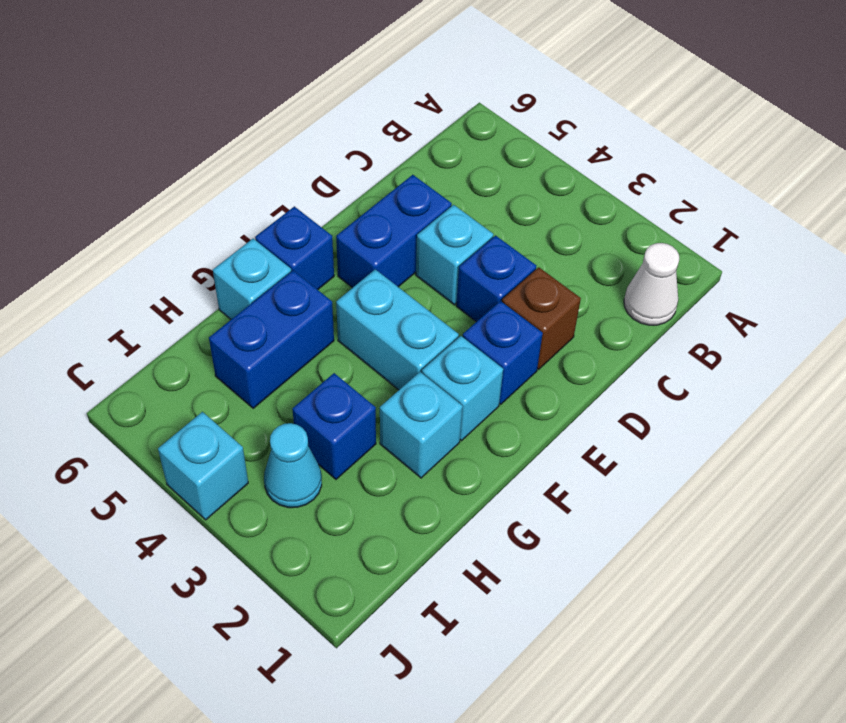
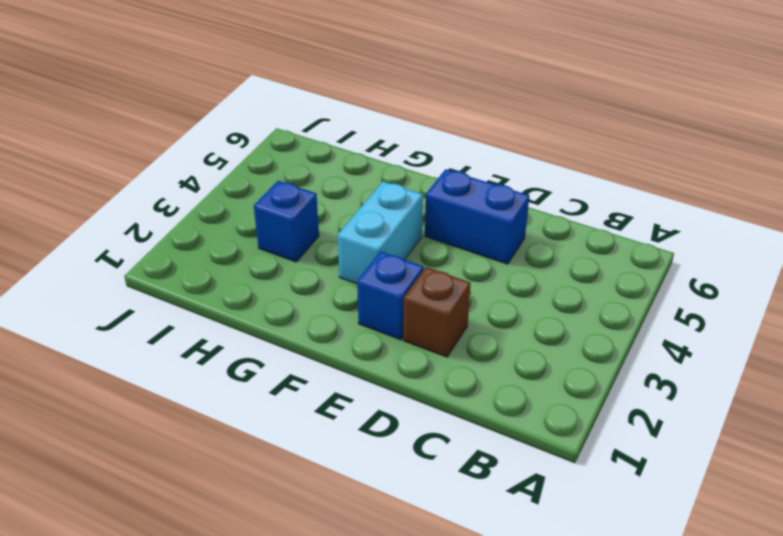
none -> white 1x1 cone [624,243,679,325]
none -> blue 1x1 brick [456,236,536,322]
none -> cyan 1x1 brick [416,205,493,305]

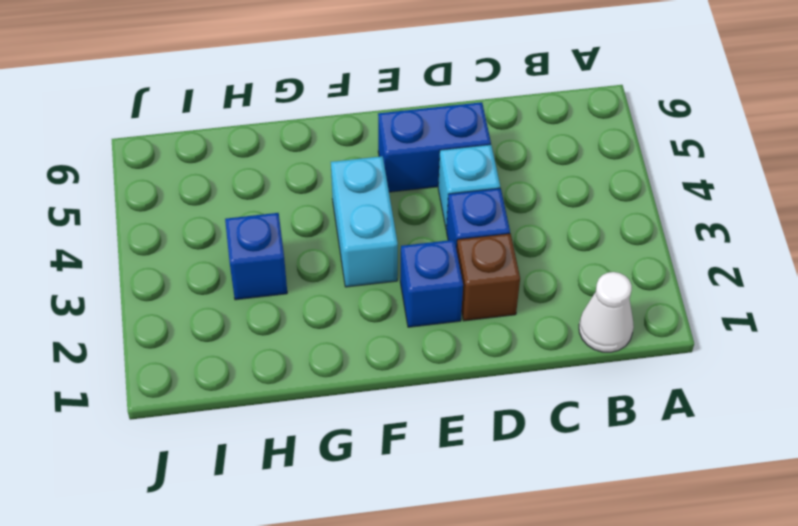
none -> cyan 1x1 brick [422,336,503,441]
none -> blue 1x1 brick [255,206,334,290]
none -> cyan 1x1 brick [380,372,463,478]

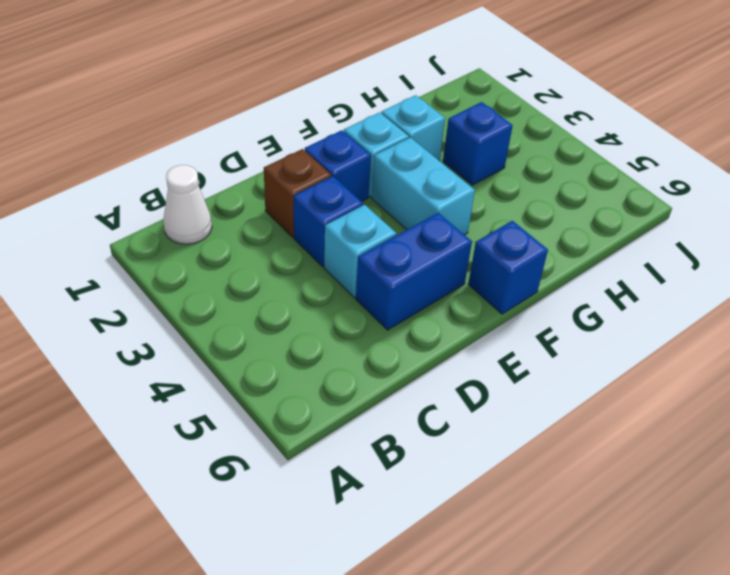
none -> blue 1x2 brick [209,271,334,408]
none -> cyan 1x1 brick [213,239,291,319]
none -> cyan 1x1 cone [264,423,322,508]

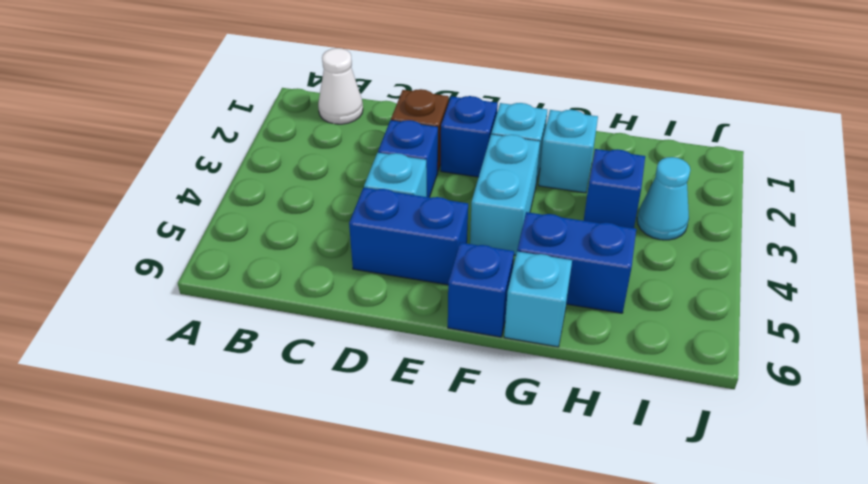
none -> cyan 1x1 brick [158,412,248,520]

